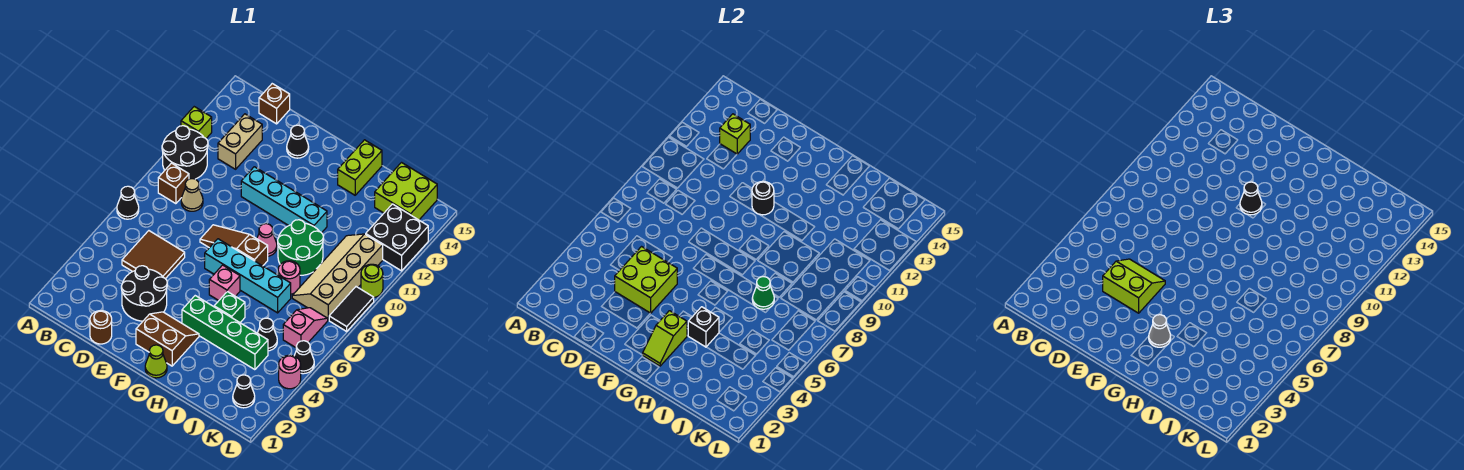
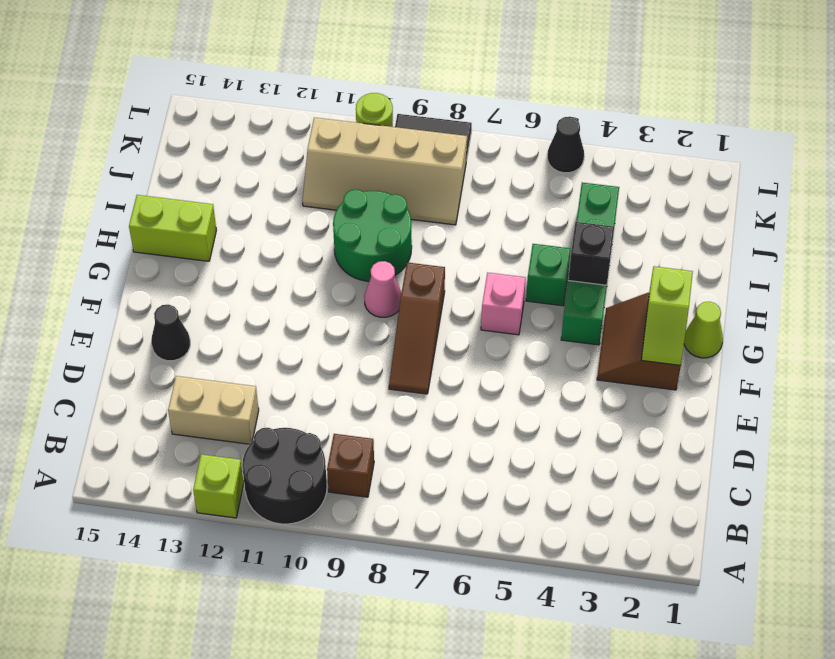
lime 1x2 slope [641,266,693,365] -> lime 1x2 slope turned to [643,311,687,366]
none -> black 1x1 cone [117,186,139,219]
none -> brown 2x2 tile [122,231,185,279]
none -> tan 1x1 cone [181,179,203,211]
none -> brown 1x1 brick [259,84,290,124]

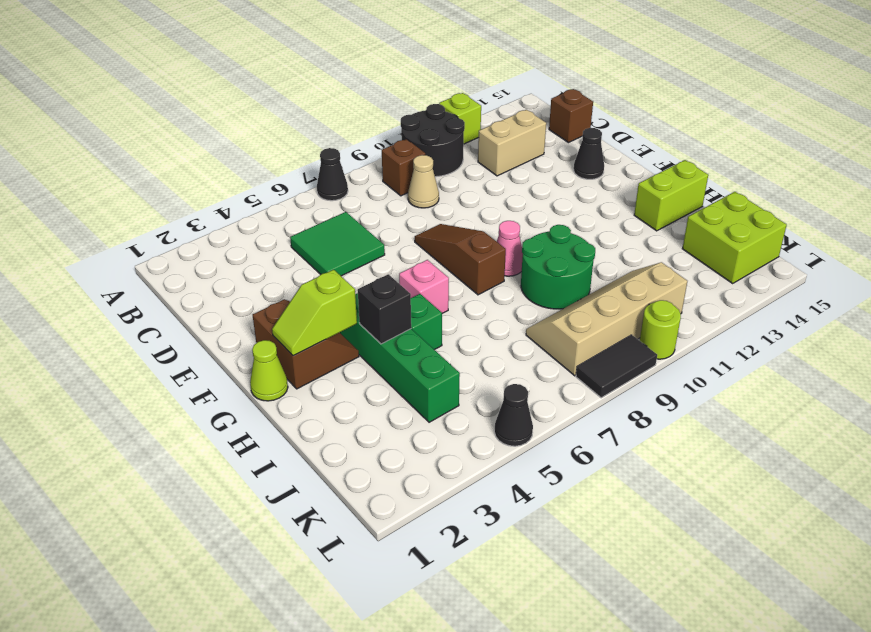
green 2x2 tile [290,212,385,276] -> brown 2x2 tile [122,231,185,279]
none -> brown 1x1 round brick [90,311,112,344]
none -> black 2x2 round brick [121,266,167,321]
none -> cyan 1x4 brick [241,167,327,233]
none -> cyan 1x4 brick [205,239,291,313]

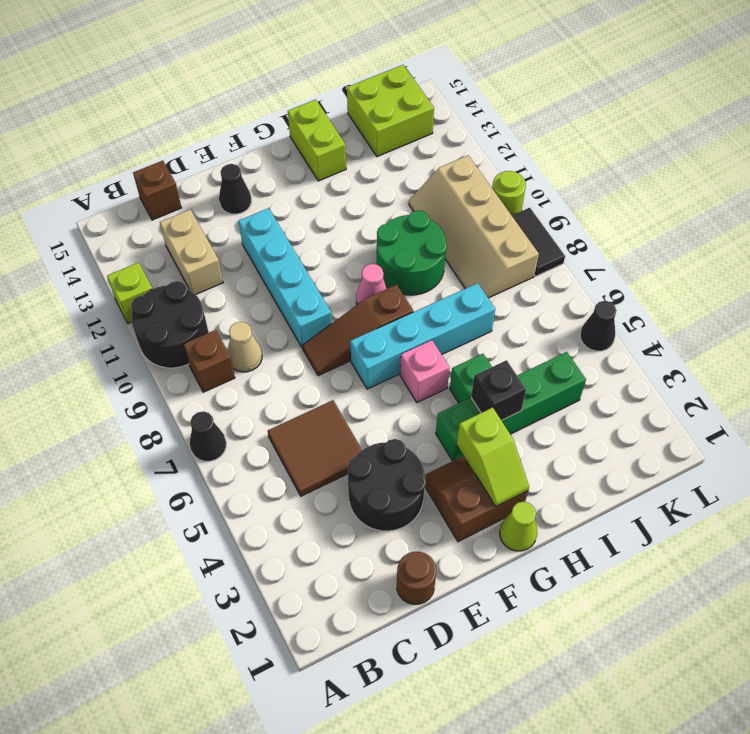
cyan 1x4 brick [239,208,332,348] -> cyan 1x4 brick turned to [241,167,327,233]
none -> pink 1x1 round brick [278,261,300,294]
none -> black 1x1 cone [258,318,277,351]
none -> black 1x1 cone [233,375,255,408]
none -> pink 1x2 slope [283,308,328,348]

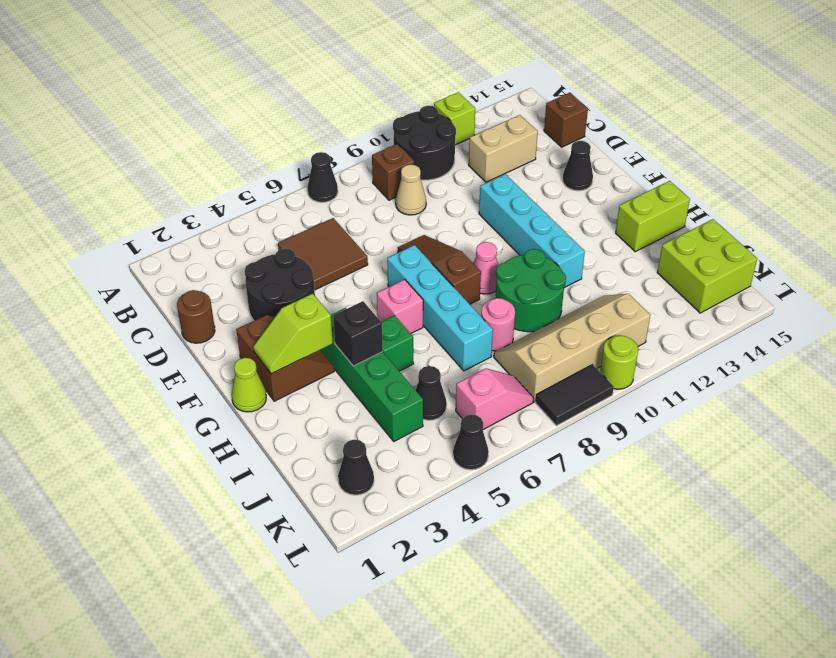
none -> black 2x2 brick [366,204,428,271]
none -> pink 1x1 round brick [279,355,301,389]
none -> lime 1x1 brick [720,114,750,154]
none -> lime 2x2 brick [615,247,677,313]

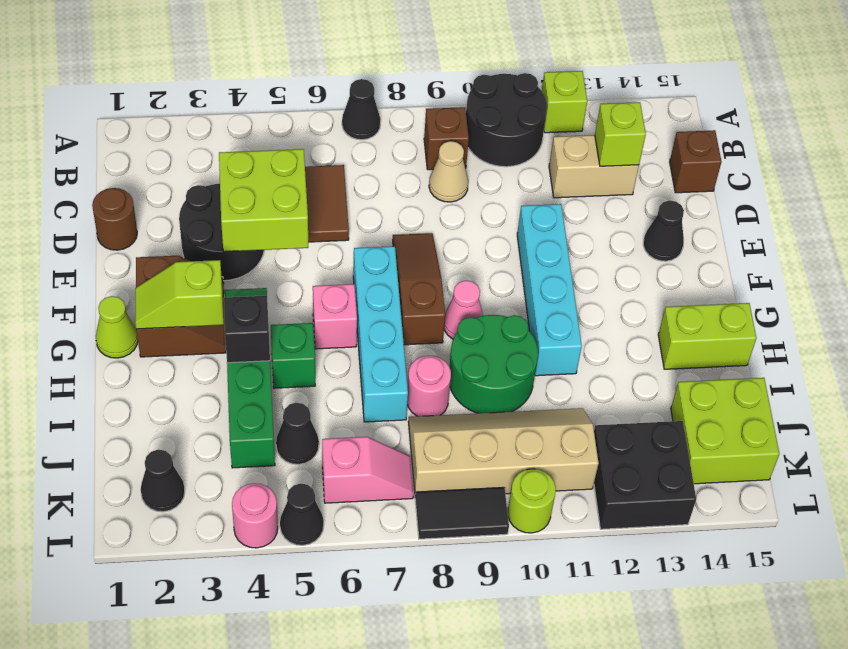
none -> black 1x1 round brick [752,182,774,215]
none -> green 1x1 cone [752,277,774,309]
none -> lime 2x2 slope [1103,259,1165,313]
none -> black 1x1 cone [1240,182,1262,215]

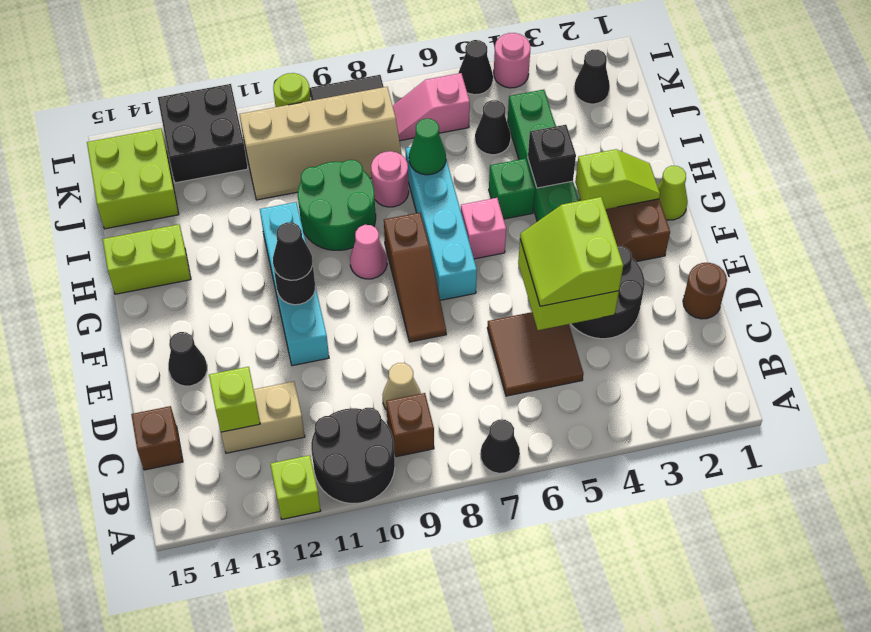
none -> grey 1x1 cone [1149,315,1171,347]

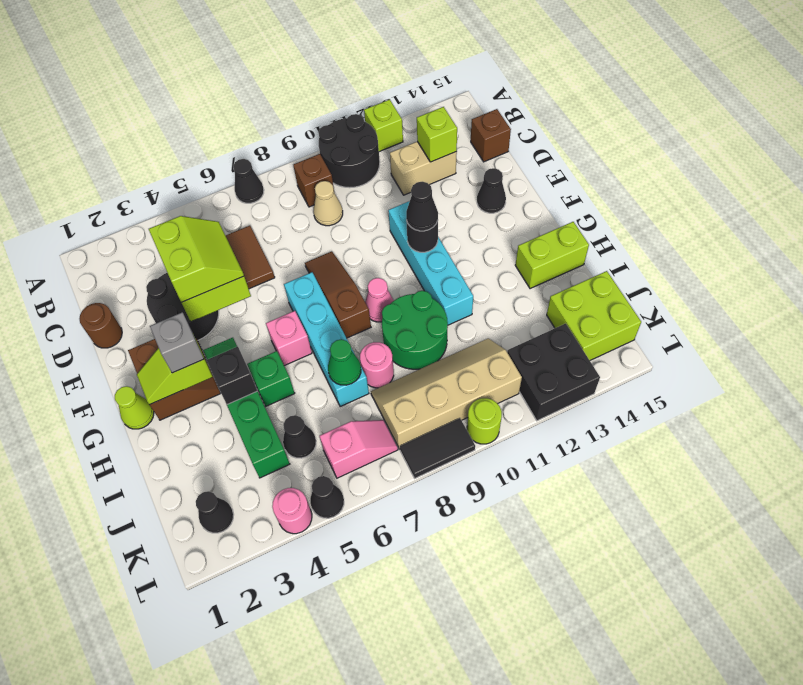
grey 1x1 brick [150,312,204,373] -> grey 1x1 cone [1149,315,1171,347]

